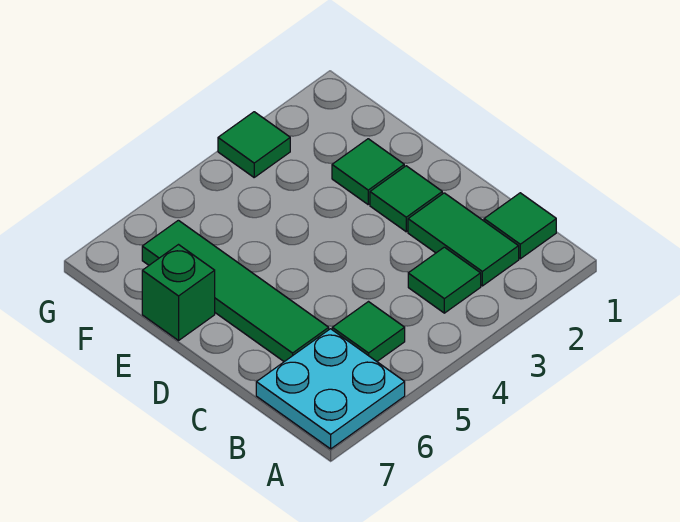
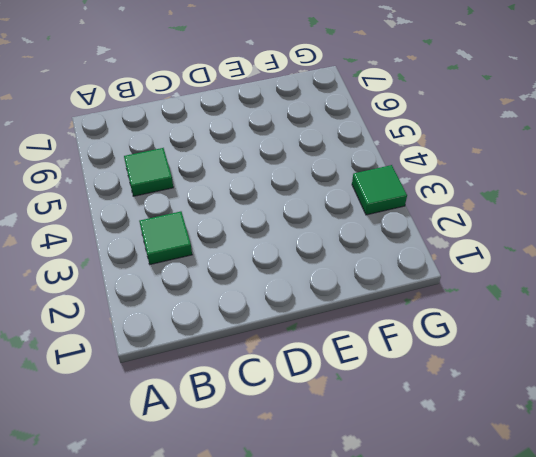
none -> cyan 2x2 plate [256,329,405,449]
none -> green 1x1 tile [484,193,556,259]

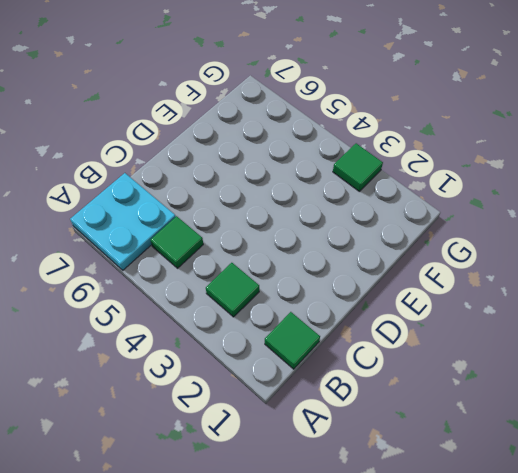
none -> green 1x2 tile [408,193,519,286]
none -> green 1x4 tile [142,220,329,362]

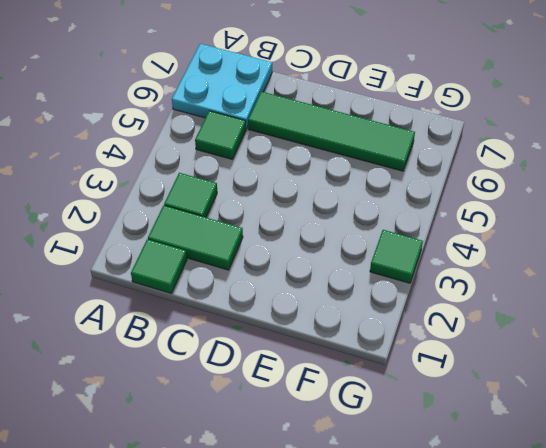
none -> green 1x1 tile [370,166,442,232]
none -> green 1x1 tile [332,139,404,204]

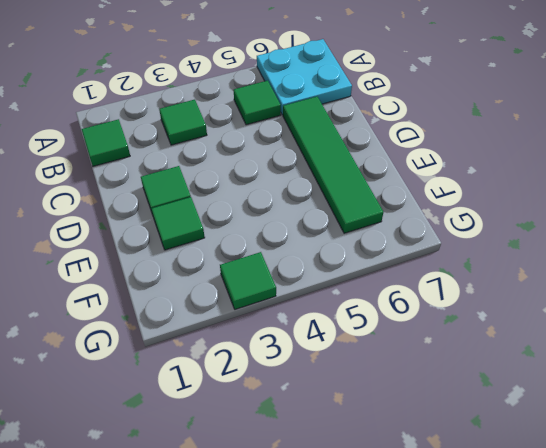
none -> green 1x2 tile [408,193,519,286]
none -> green 1x1 brick [142,245,215,340]

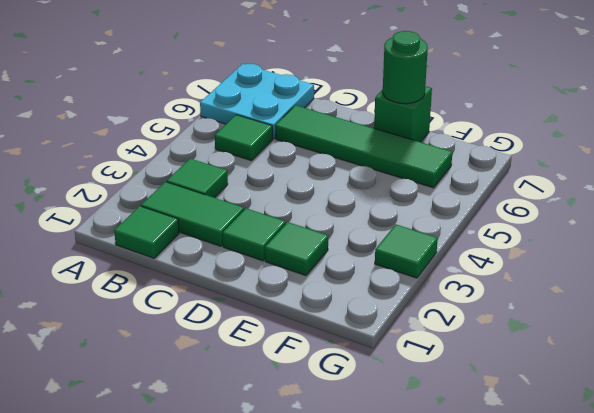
green 1x1 round brick [383,31,428,104] -> none

